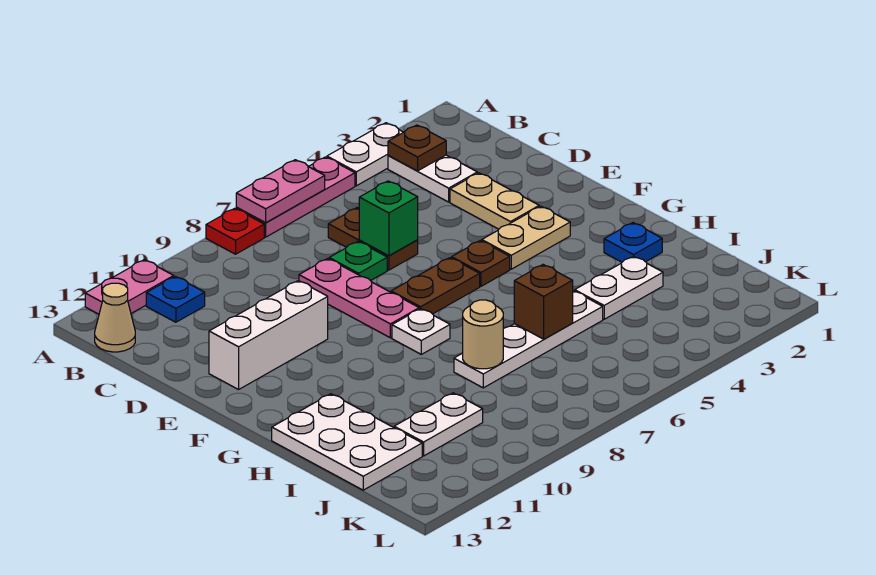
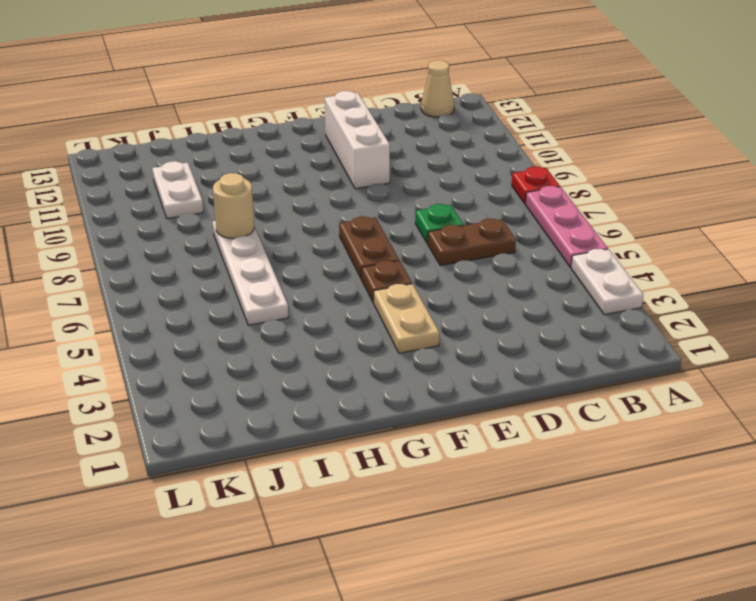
none -> pink 1x2 plate [85,260,174,314]
none -> white 1x2 plate [388,155,477,202]
none -> blue 1x1 plate [146,276,205,322]

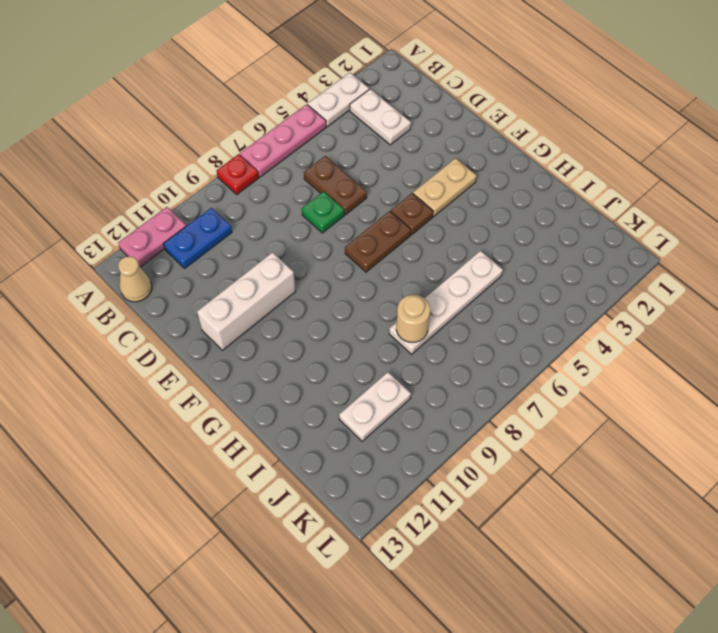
blue 1x2 plate [163,208,232,269] -> blue 1x1 plate [146,276,205,322]
none -> tan 1x2 plate [450,173,539,229]
none -> pink 1x3 plate [299,258,419,338]
none -> white 1x1 plate [392,309,450,354]

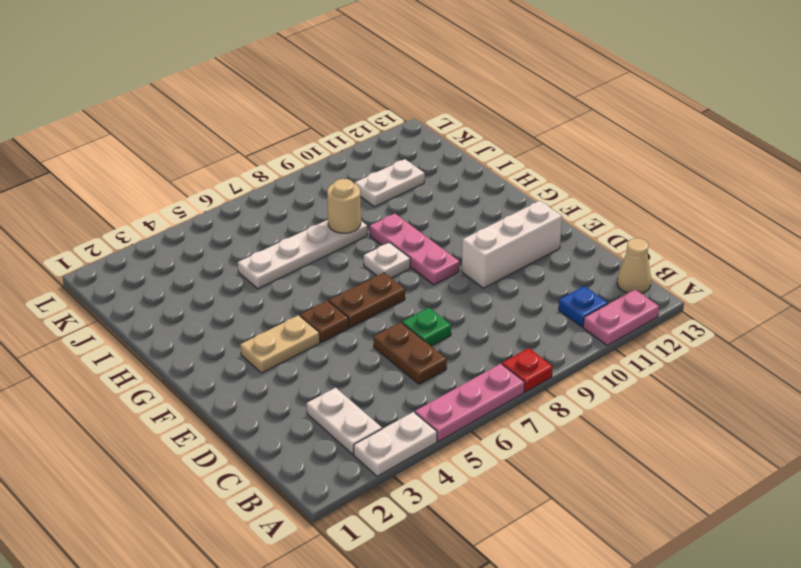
pink 1x3 plate [370,214,460,285] -> pink 1x3 plate moved to [299,258,419,338]
none -> tan 1x2 plate [450,173,539,229]
none -> blue 1x1 plate [604,223,662,262]
none -> white 2x3 plate [272,394,422,490]

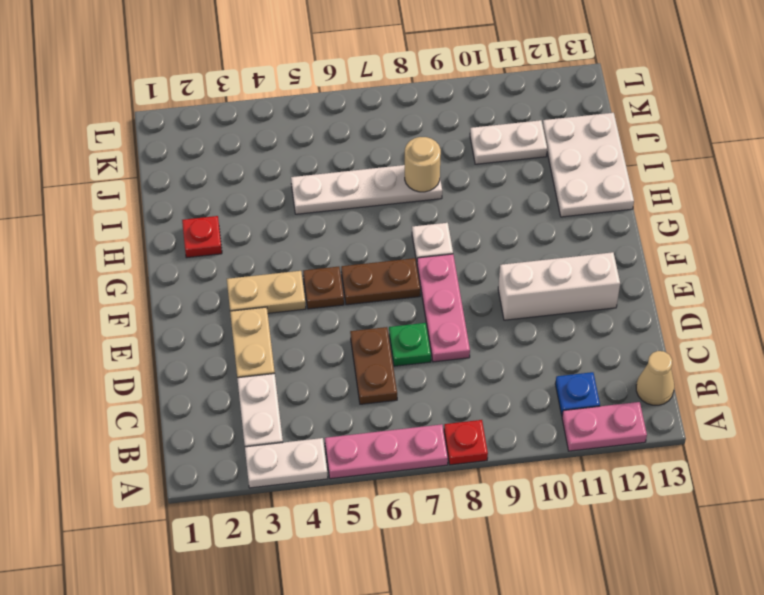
red 1x1 plate [182,216,222,258] -> blue 1x1 plate [604,223,662,262]
none -> white 1x2 plate [575,256,663,319]
none -> pink 1x2 plate [236,160,325,223]
none -> brown 1x1 plate [388,125,446,171]

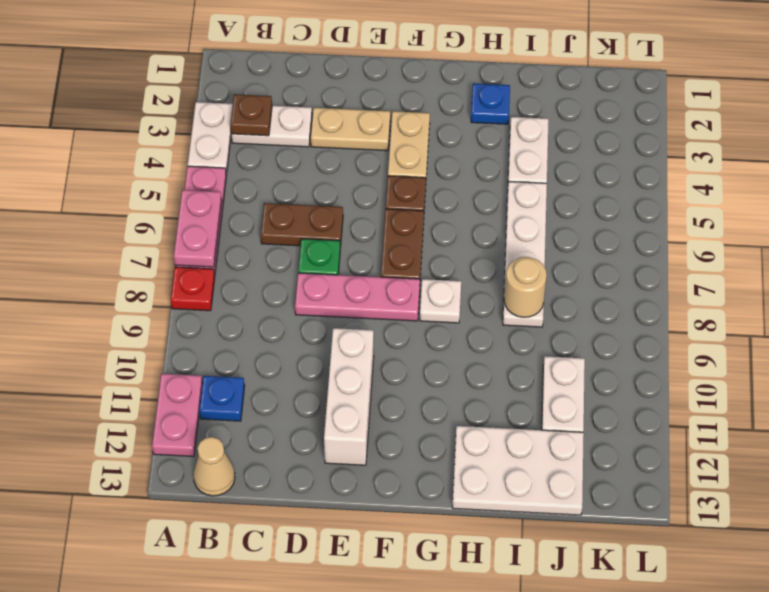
none -> green 1x1 brick [359,181,418,256]
none -> brown 1x1 brick [514,265,573,339]

